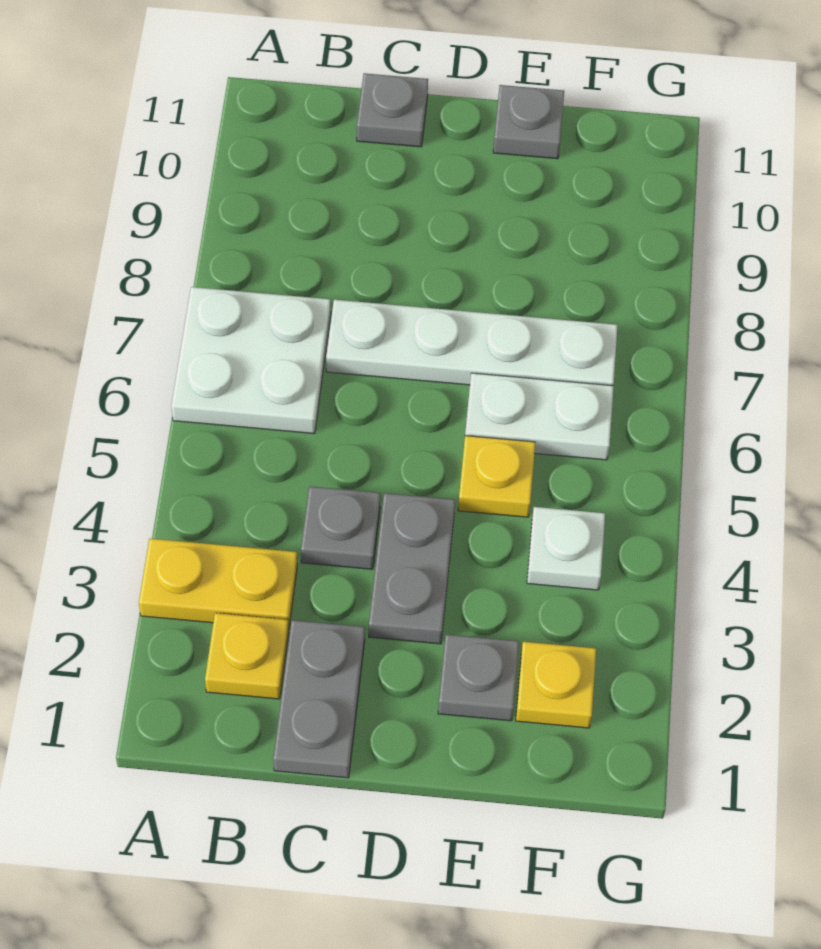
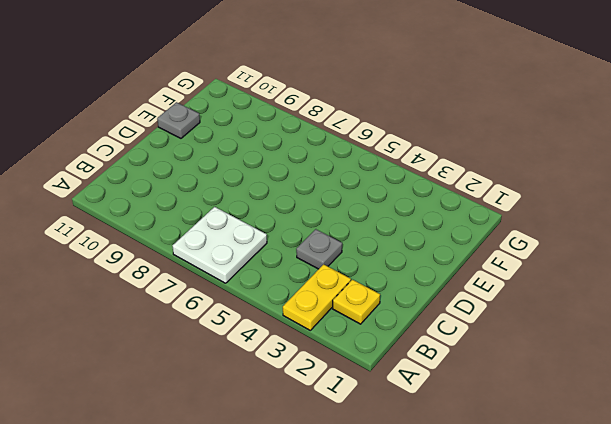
none -> grey 1x2 plate [273,620,365,778]
none -> white 1x4 plate [326,300,618,386]
none -> grey 1x1 plate [357,73,428,147]

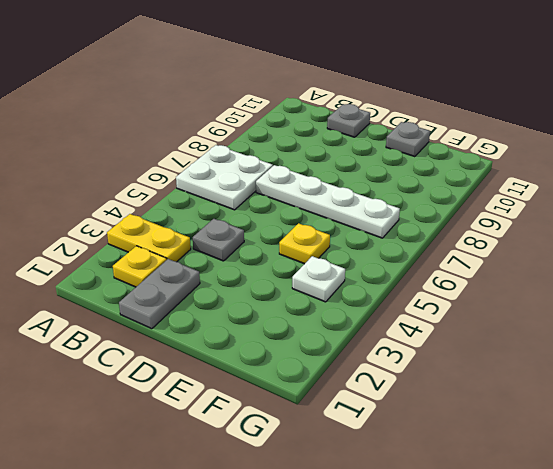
none -> grey 1x2 plate [369,493,455,644]
none -> grey 1x1 plate [438,634,519,721]
none -> white 1x2 plate [465,373,614,460]

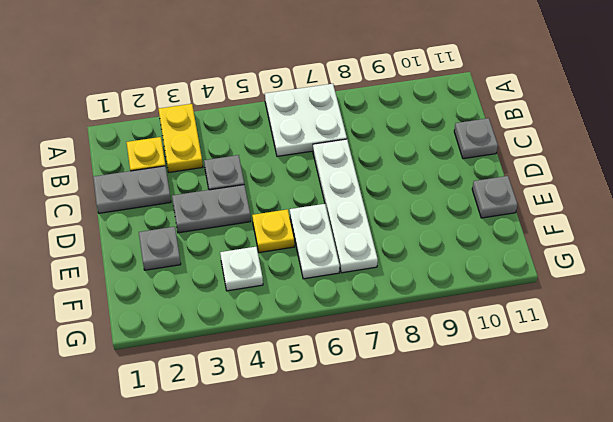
none -> yellow 1x1 plate [516,642,596,728]

